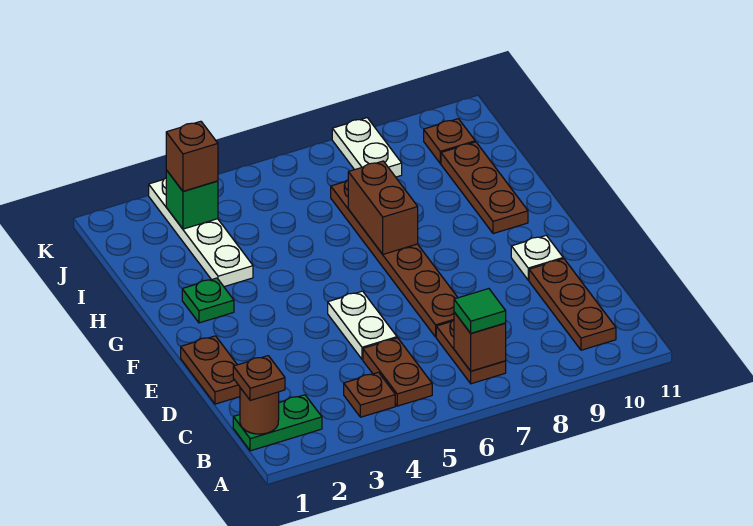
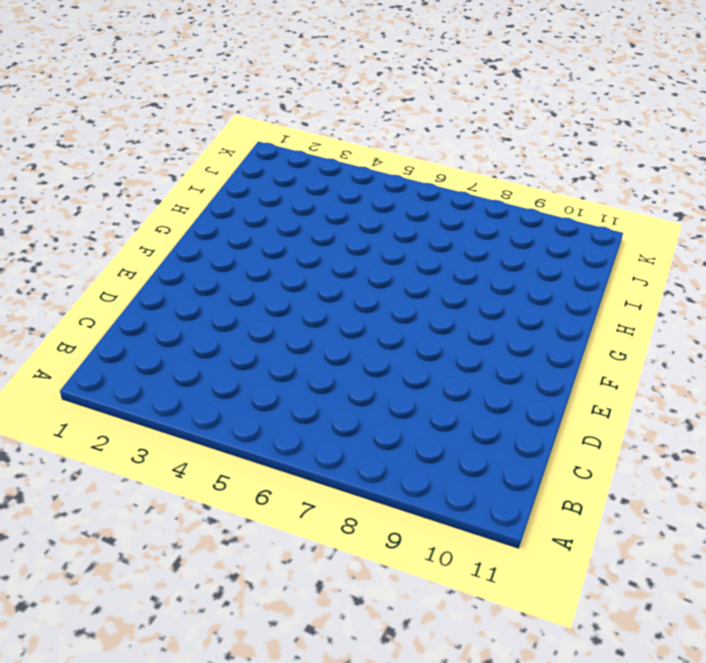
none -> green 1x2 plate [233,395,322,451]
none -> brown 1x1 plate [344,372,395,417]
none -> brown 1x2 plate [363,338,432,406]

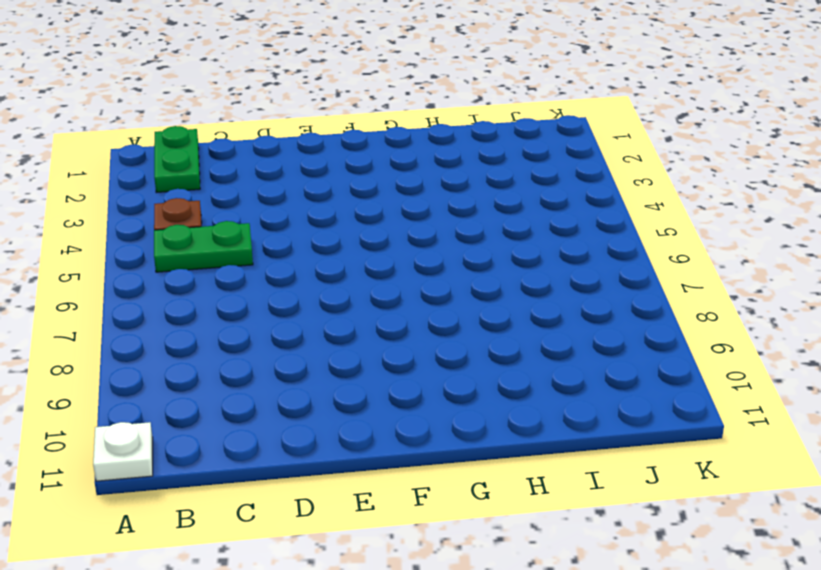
white 1x1 plate [93,422,153,481] -> white 1x1 plate moved to [511,235,563,280]
green 1x2 plate [154,221,253,272] -> brown 1x2 plate [363,338,432,406]
none -> brown 1x2 plate [436,320,506,384]
none -> brown 1x3 plate [529,259,616,350]
none -> brown 1x2 plate [181,336,240,404]

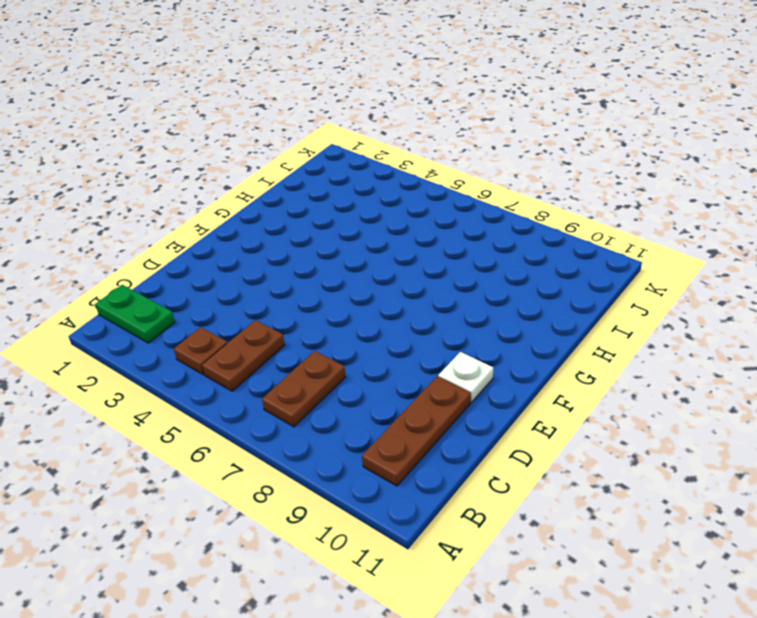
none -> brown 1x2 plate [181,336,240,404]
none -> white 1x2 plate [328,291,397,359]
none -> brown 1x6 plate [331,180,458,337]

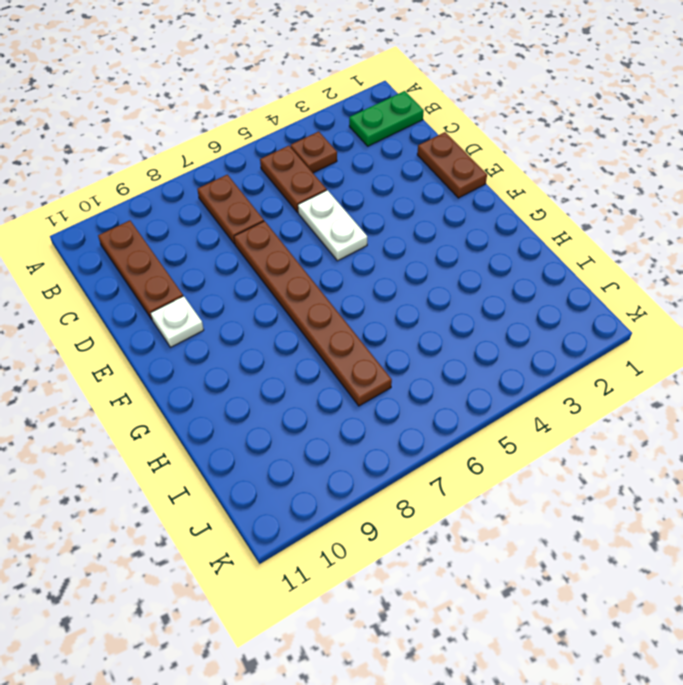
none -> green 1x1 plate [182,278,234,323]
none -> brown 1x3 plate [441,142,528,234]
none -> white 1x4 plate [149,178,253,287]

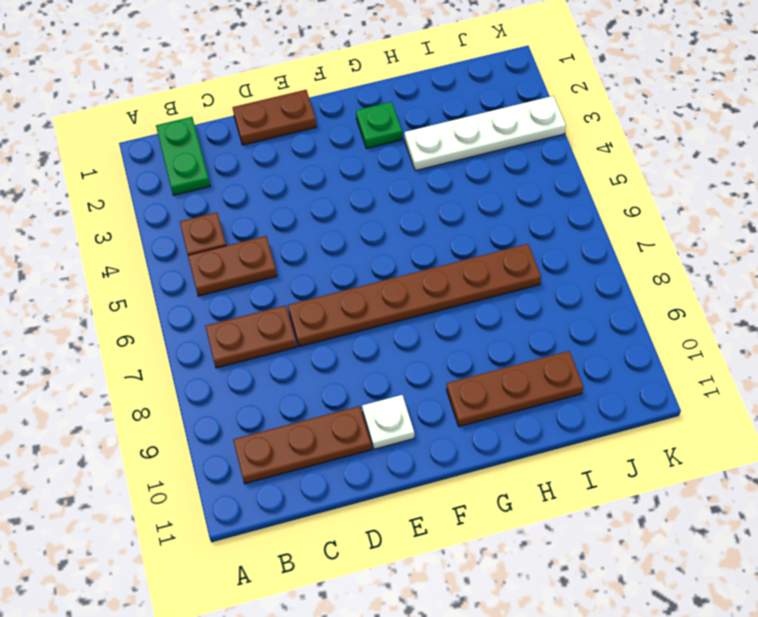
none -> white 1x2 plate [328,291,397,359]
none -> white 1x2 plate [332,118,402,177]
none -> brown 1x1 plate [424,119,475,163]

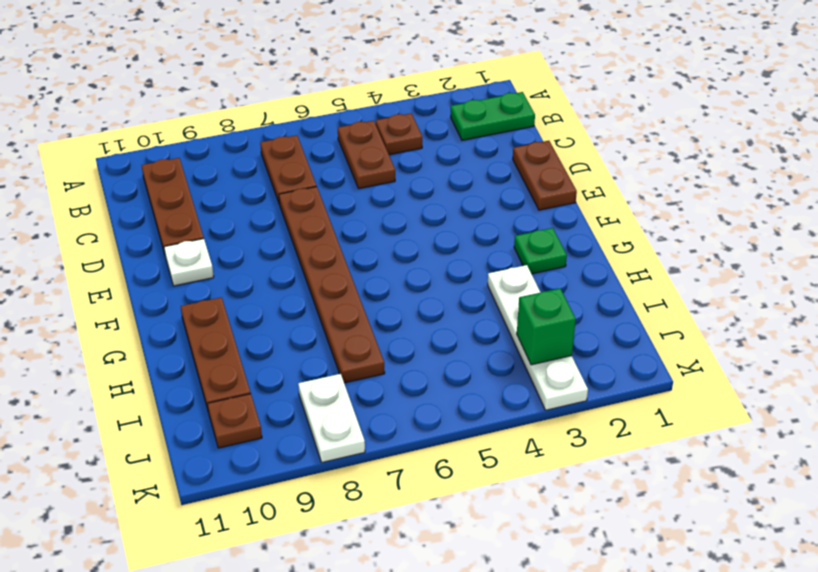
none -> white 1x2 plate [328,291,397,359]
none -> brown 1x1 round brick [240,388,279,434]
none -> brown 1x1 brick [454,312,506,371]

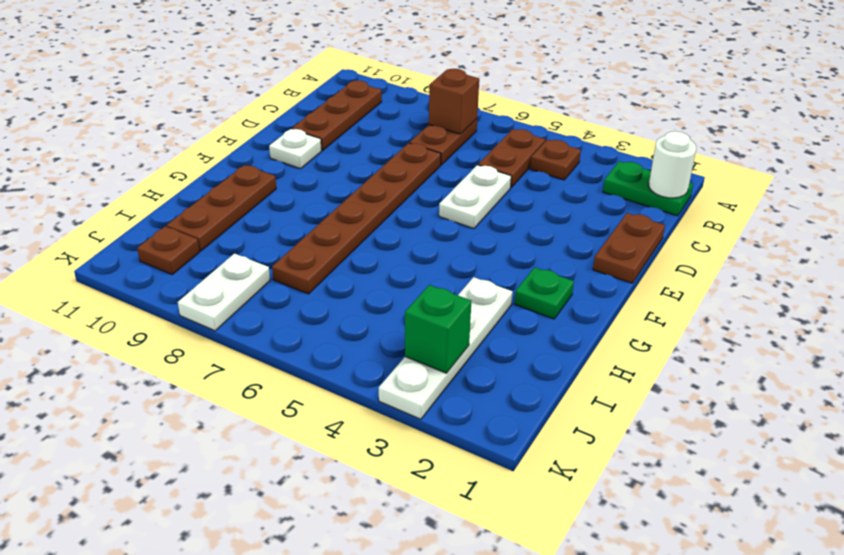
white 1x1 round brick [649,131,696,198] -> brown 1x1 round brick [240,388,279,434]
none -> brown 1x2 brick [348,161,418,254]
none -> brown 1x1 plate [233,356,285,400]
none -> green 1x1 tile [454,289,506,333]

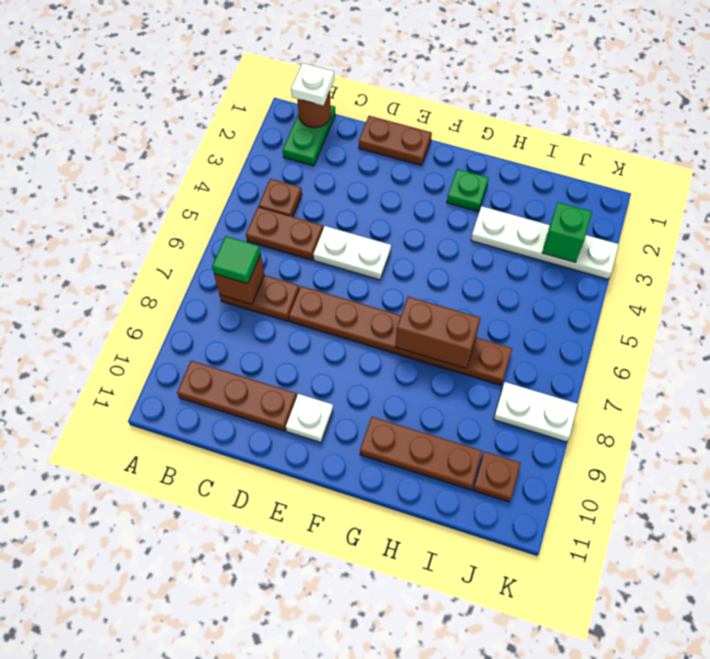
white 1x1 plate [291,63,334,105] -> brown 1x1 plate [233,356,285,400]
none -> brown 1x1 brick [166,121,218,191]

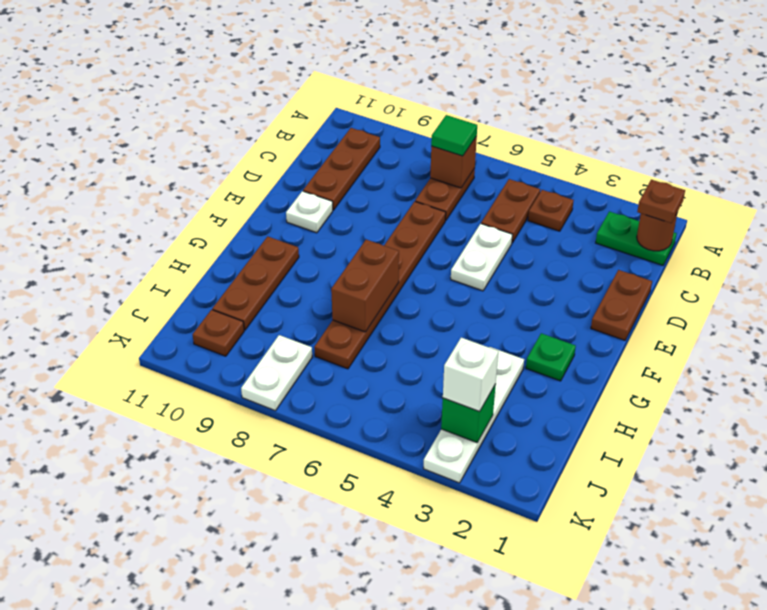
white 1x1 brick [443,338,498,412] -> brown 1x1 brick [166,121,218,191]

